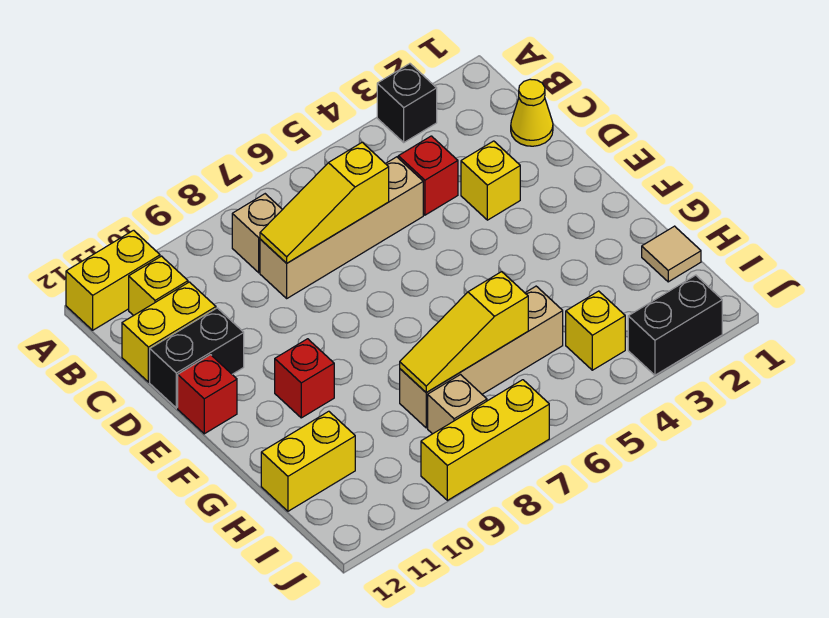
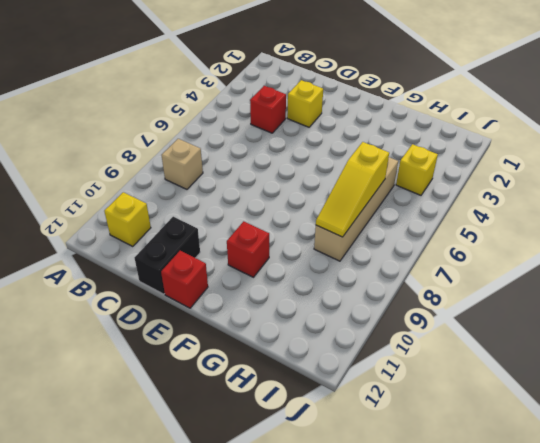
none -> black 1x1 brick [377,64,437,142]
none -> yellow 1x2 brick [66,230,160,330]
none -> yellow 1x1 cone [511,79,553,146]

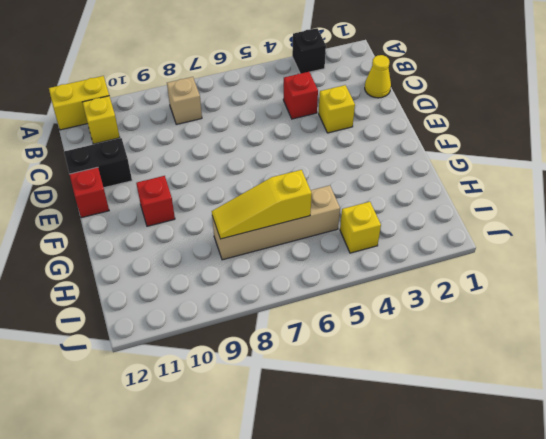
none -> tan 1x4 brick [260,157,423,298]
none -> yellow 1x2 brick [122,282,216,382]
none -> tan 1x1 tile [642,226,701,282]

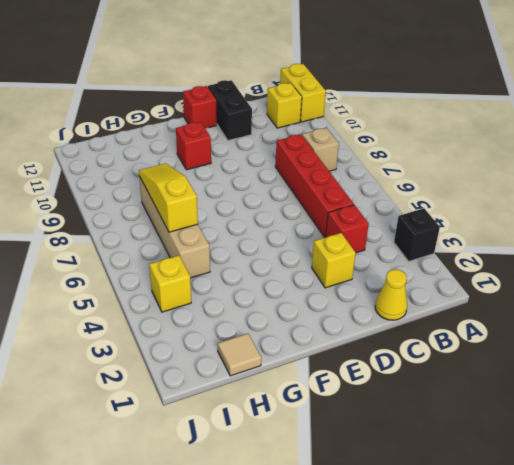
red 1x4 brick [275,134,354,237] -> tan 1x4 brick [260,157,423,298]
none -> yellow 1x2 brick [122,282,216,382]
none -> yellow 1x2 brick [261,411,355,511]
none -> tan 1x1 brick [428,375,487,434]

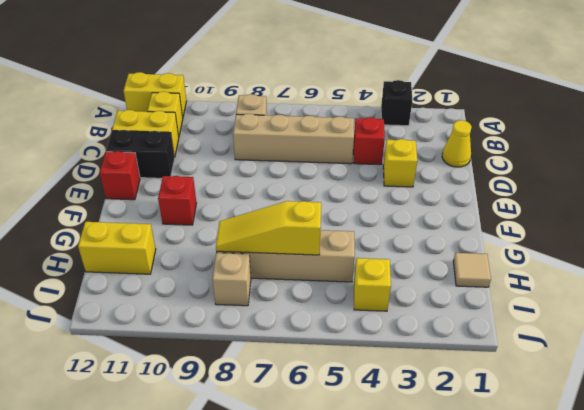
none -> black 1x2 brick [628,275,722,375]
none -> yellow 1x3 brick [421,380,549,500]
none -> yellow 1x3 slope [260,142,389,263]

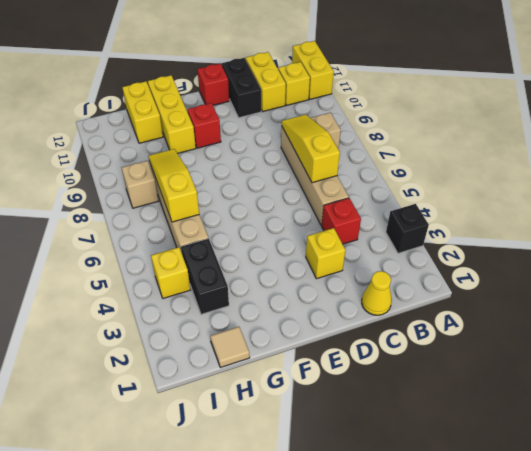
yellow 1x3 brick [148,75,196,153] -> yellow 1x3 brick moved to [421,380,549,500]
black 1x2 brick [181,239,229,314] -> black 1x2 brick moved to [628,275,722,375]

